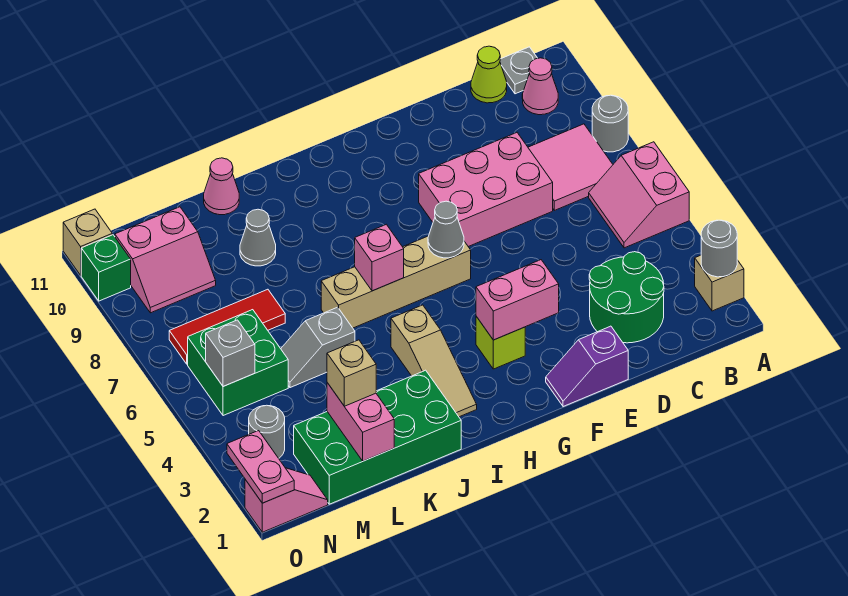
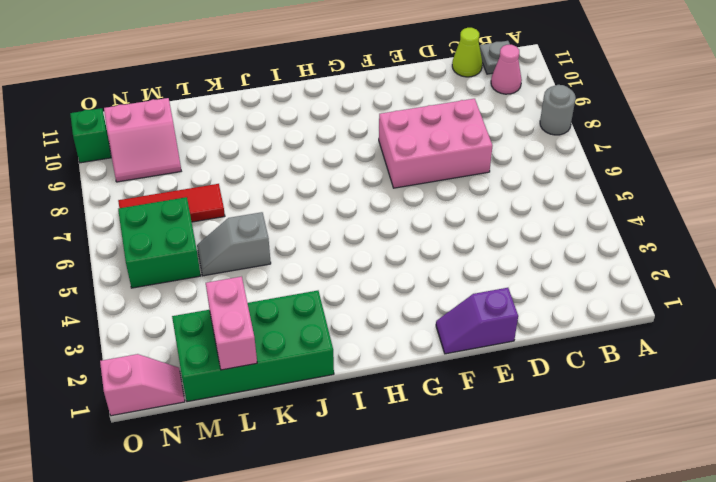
none -> tan 1x1 brick [695,255,744,311]
none -> pink 2x2 slope [589,142,689,248]
none -> pink 2x2 tile [528,124,613,210]
none -> green 2x2 round brick [589,252,664,343]

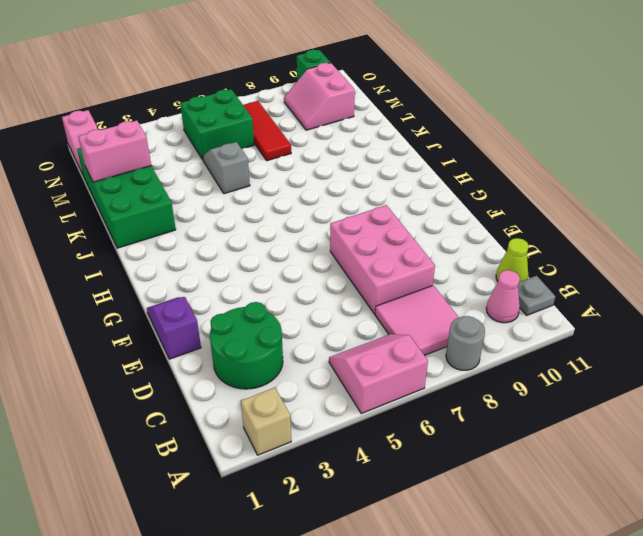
none -> lime 1x1 brick [476,316,525,369]
none -> tan 1x4 brick [321,236,471,328]
none -> tan 1x3 slope [391,305,477,417]
none -> grey 1x1 cone [240,209,276,266]

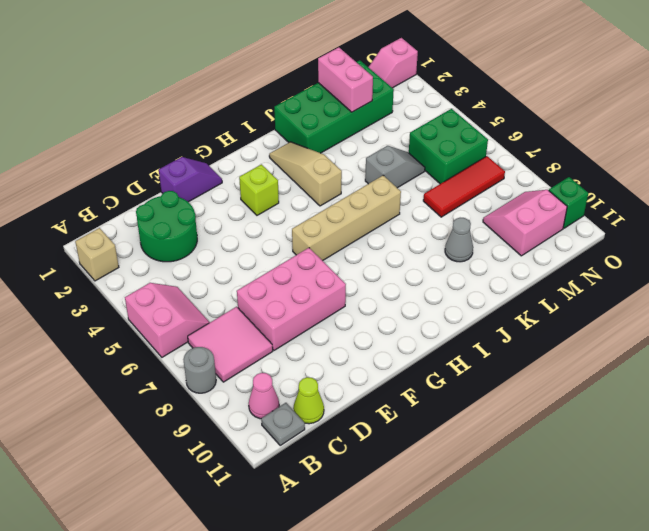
none -> pink 1x1 cone [204,158,239,215]
none -> grey 1x1 round brick [249,405,285,458]
none -> tan 1x1 brick [63,209,112,275]
none -> grey 1x1 round brick [701,220,737,277]

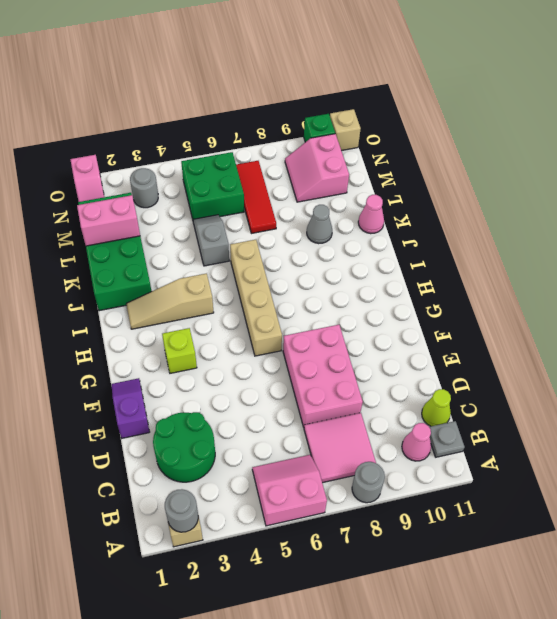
none -> pink 1x2 brick [476,260,559,340]
none -> grey 1x1 cone [428,201,464,258]
none -> pink 1x1 brick [355,224,404,291]
none -> grey 1x1 brick [206,320,255,386]

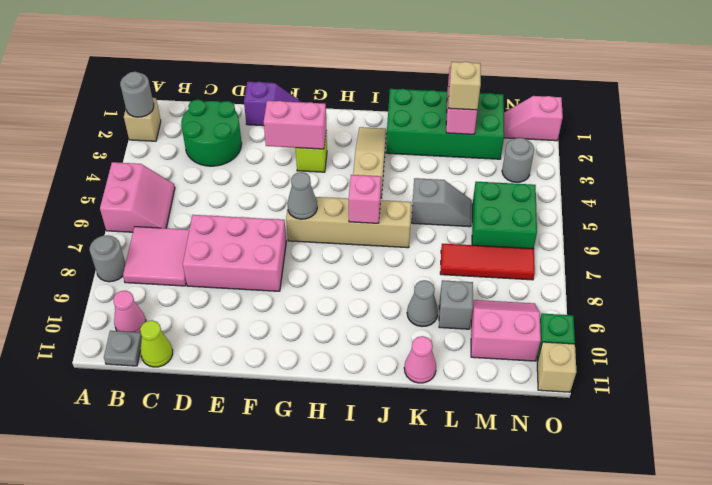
grey 1x1 brick [439,280,473,329] -> grey 1x1 brick moved to [206,320,255,386]
none -> pink 1x2 plate [227,431,294,503]

